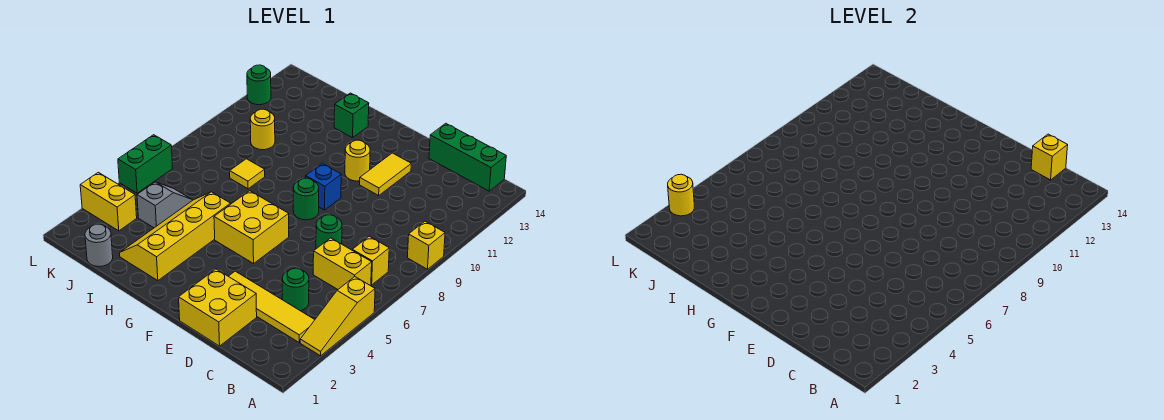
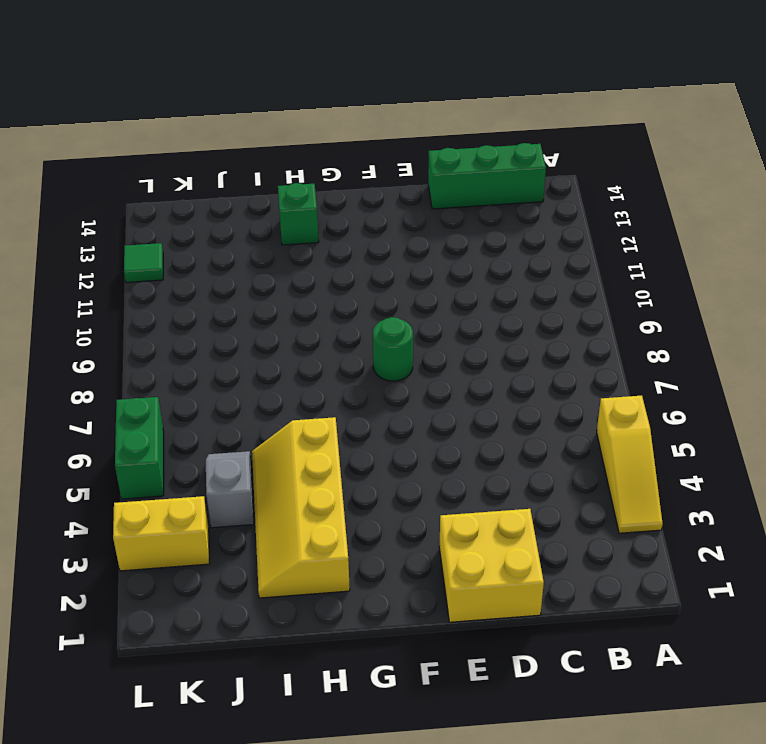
green 1x1 tile [124,243,163,282] -> green 1x1 round brick [247,65,271,105]
none -> yellow 1x1 brick [407,221,445,269]
none -> yellow 1x4 tile [228,271,315,342]
none -> yellow 1x2 brick [313,238,372,289]

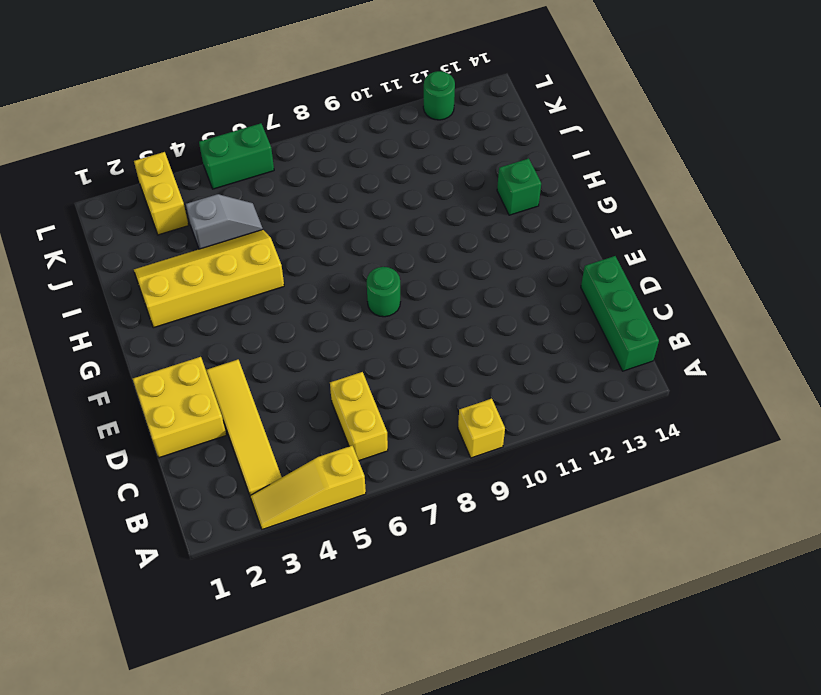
none -> yellow 1x1 brick [352,236,389,285]
none -> green 1x1 round brick [282,268,309,311]
none -> green 1x1 round brick [316,215,342,249]

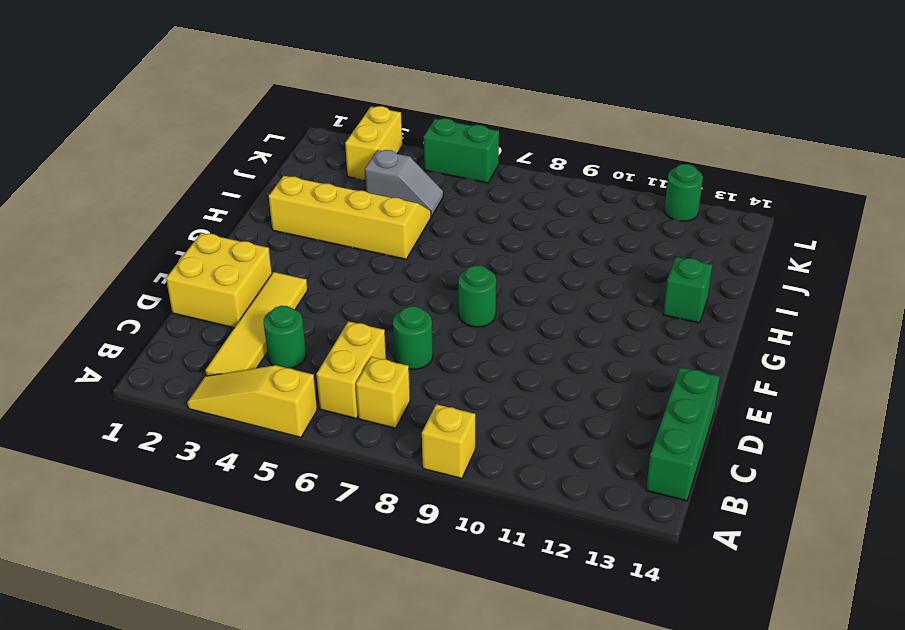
none -> yellow 1x2 tile [360,153,411,196]
none -> yellow 2x2 brick [214,191,289,264]
none -> blue 1x1 brick [306,163,341,210]

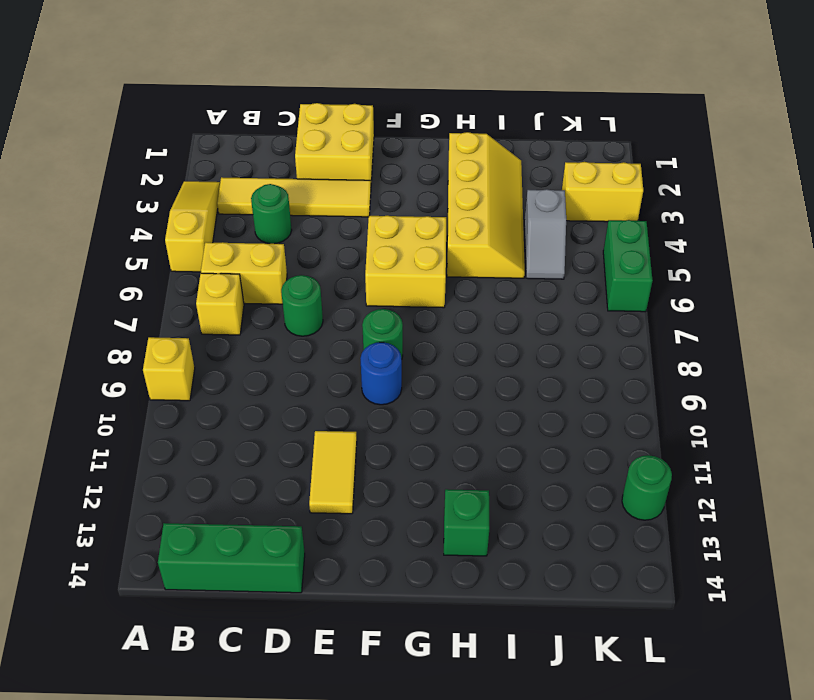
blue 1x1 round brick [361,342,402,405] -> blue 1x1 brick [306,163,341,210]
none -> yellow 1x1 round brick [345,140,370,181]
none -> yellow 1x1 tile [230,159,265,189]
none -> grey 1x1 round brick [85,224,113,267]

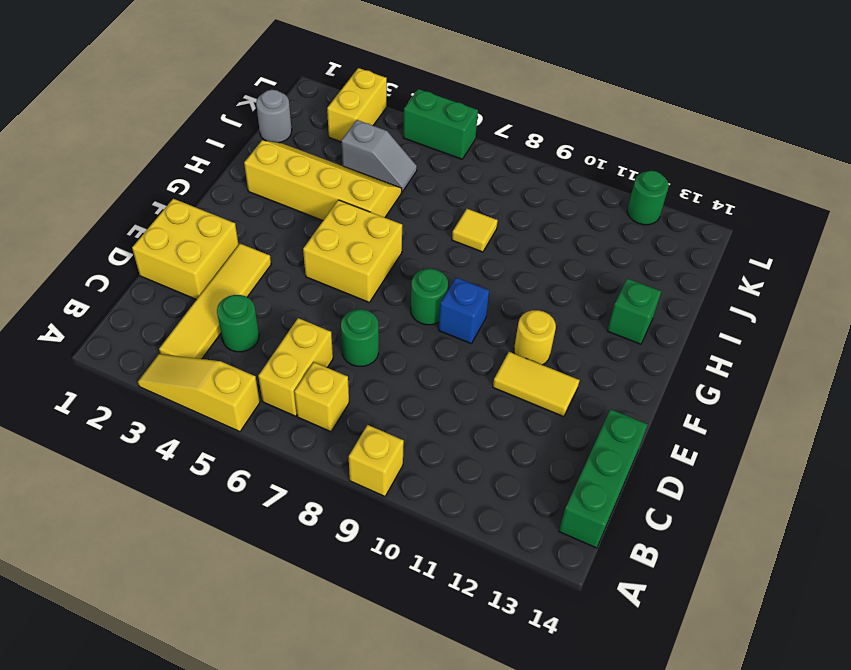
none -> yellow 1x1 round brick [250,109,275,150]
none -> yellow 1x1 brick [1031,134,1068,180]
none -> yellow 1x1 round brick [668,174,694,216]

